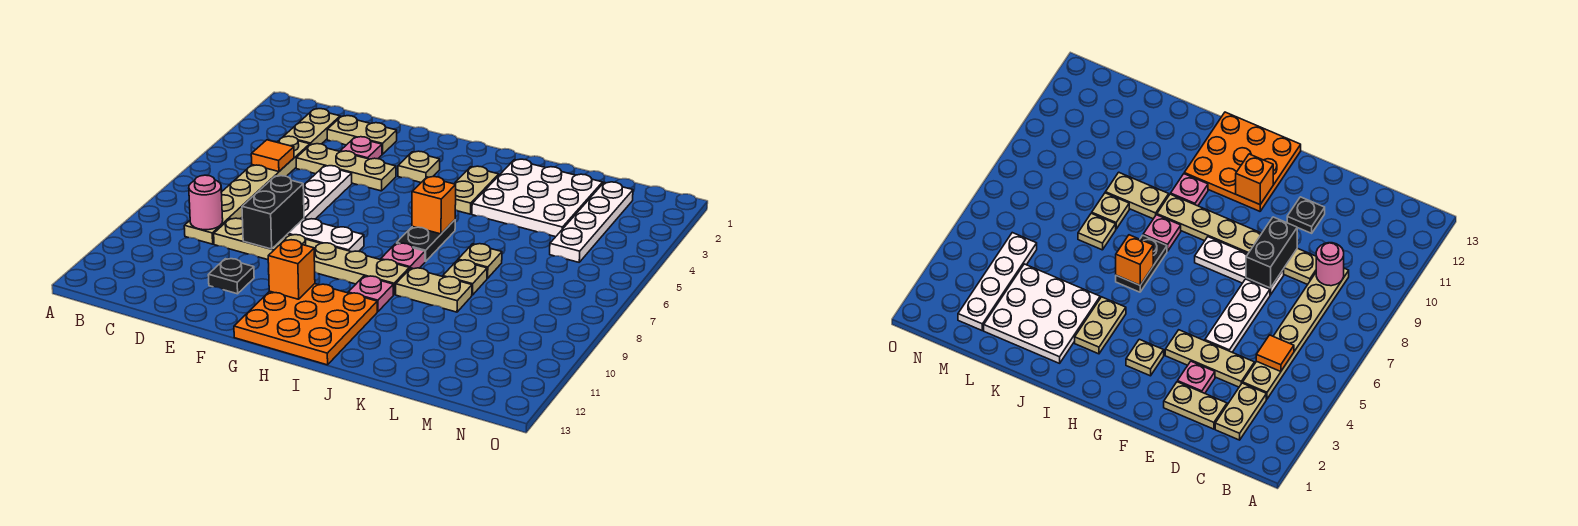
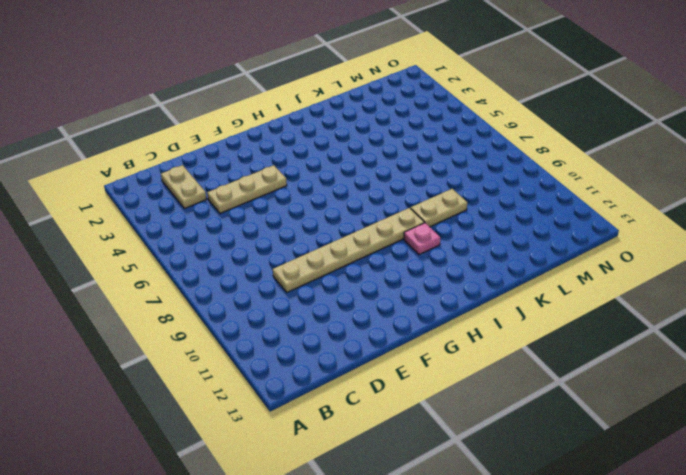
none -> tan 1x6 plate [184,136,310,244]
none -> tan 1x2 plate [327,116,397,154]
none -> pink 1x1 plate [340,137,382,159]

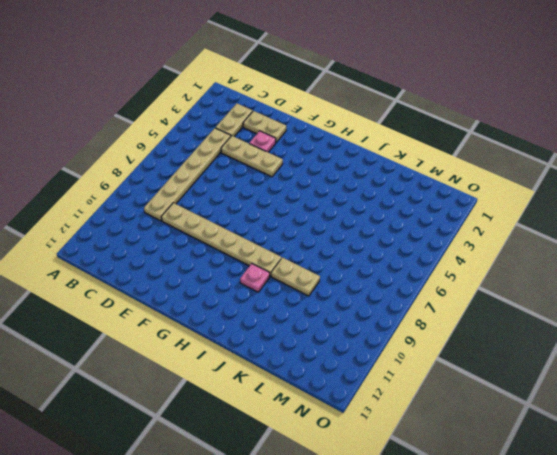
none -> white 1x3 plate [303,166,352,219]
none -> white 1x3 plate [288,219,364,252]
none -> black 1x1 plate [208,259,254,294]

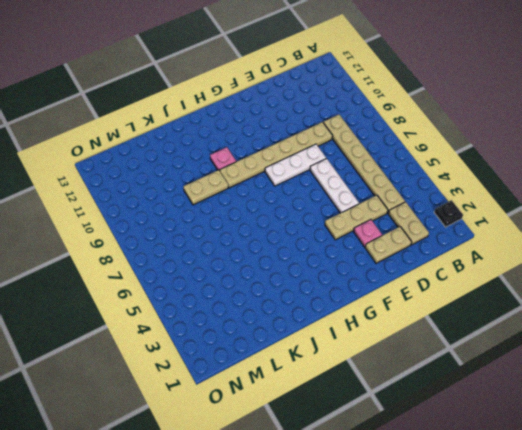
black 1x1 plate [434,200,463,227] -> black 1x1 plate moved to [208,259,254,294]
none -> tan 1x1 plate [398,151,440,182]
none -> orange 3x3 plate [234,284,377,365]
none -> tan 1x2 plate [454,166,499,214]

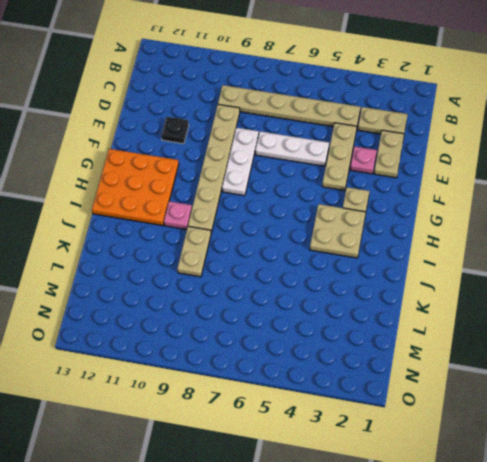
tan 2x2 plate [310,204,366,258] -> tan 1x2 plate [454,166,499,214]
none -> black 1x2 plate [397,220,455,262]
none -> pink 1x1 plate [381,243,425,269]
none -> white 3x3 plate [472,159,603,237]

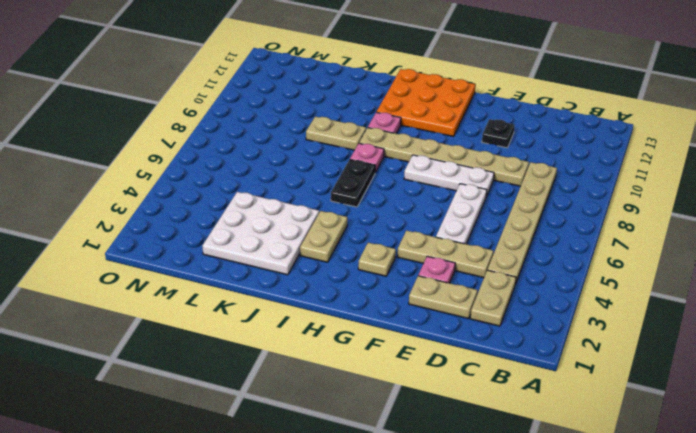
none -> tan 1x1 plate [458,244,502,278]
none -> tan 1x1 plate [443,260,487,295]
none -> white 1x4 plate [550,182,633,262]

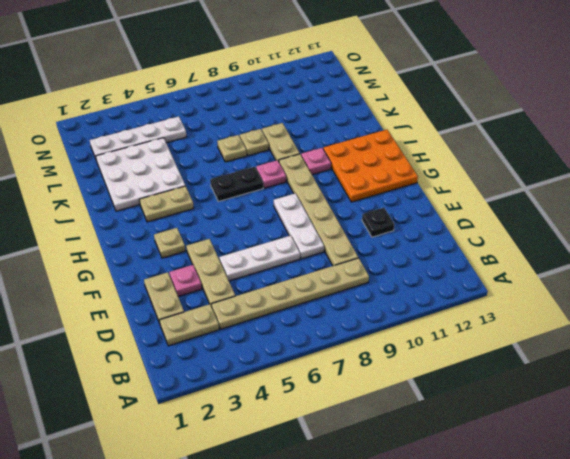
none -> orange 1x1 tile [251,140,294,172]
none -> pink 1x1 round brick [189,175,223,230]
none -> black 1x2 brick [242,176,304,249]

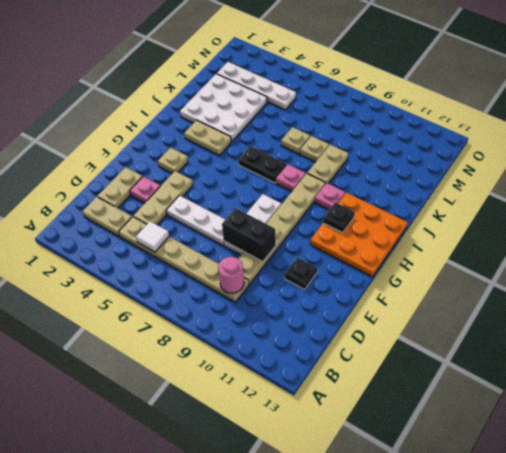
white 1x1 tile [136,221,169,252] -> orange 1x1 tile [251,140,294,172]
black 1x1 plate [323,202,355,233] -> none
none -> orange 1x1 brick [268,240,315,299]
none -> orange 1x1 brick [412,177,456,234]

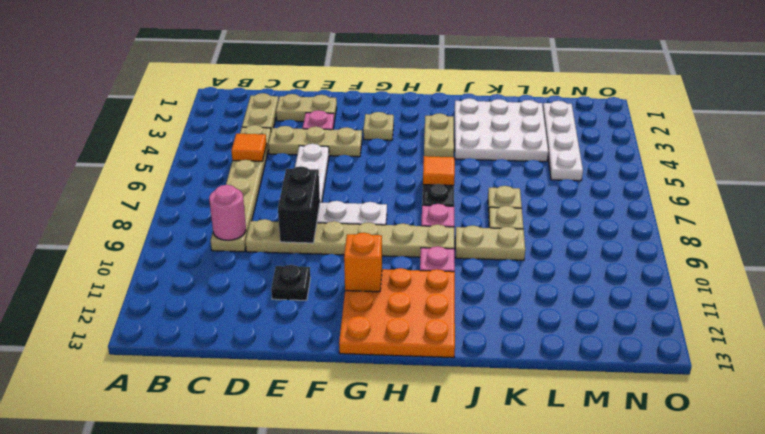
orange 1x1 tile [423,156,455,185] -> orange 1x1 brick [412,177,456,234]

